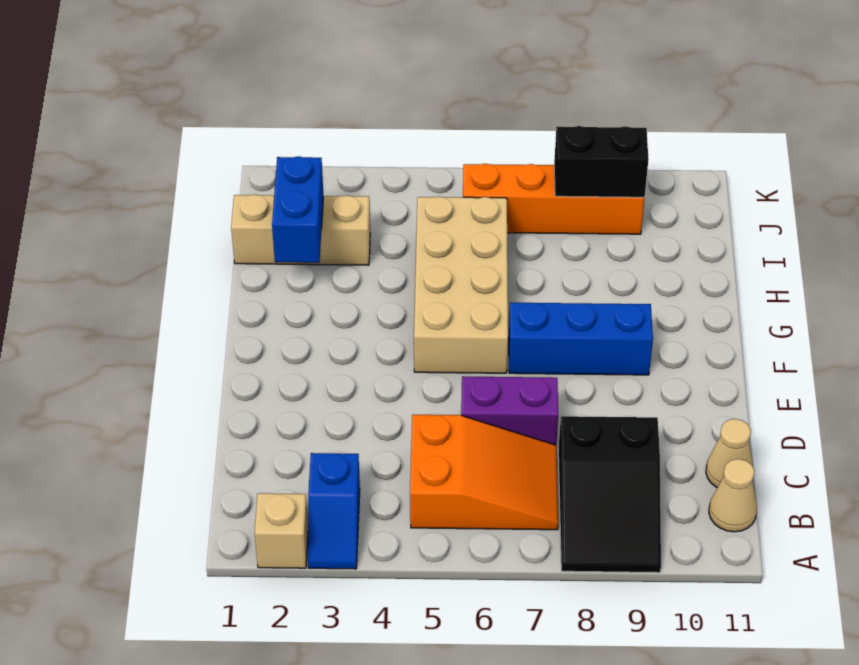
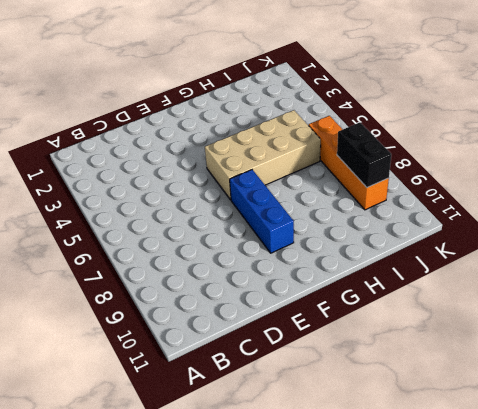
none -> tan 1x1 brick [255,493,308,568]
none -> blue 1x2 slope [308,453,360,569]
none -> black 2x3 slope [558,416,661,573]

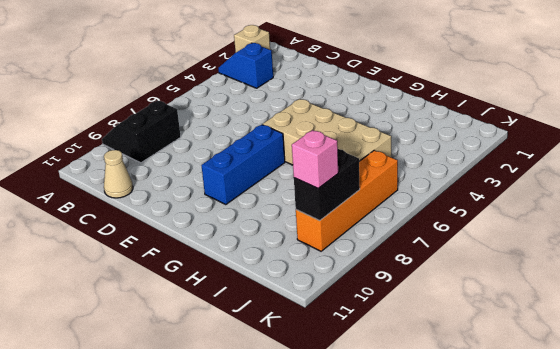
black 2x2 slope [102,100,181,163] -> black 2x3 slope [558,416,661,573]
pink 1x1 brick [292,130,338,188] -> none
none -> orange 2x3 slope [410,415,558,530]
none -> tan 1x1 cone [709,459,757,532]
none -> purple 1x2 brick [461,376,558,445]

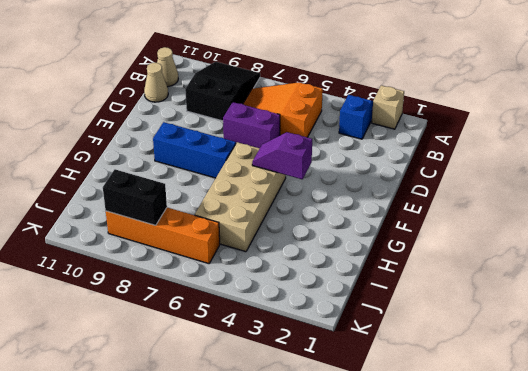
purple 1x2 slope [252,132,312,179] -> none
none -> tan 1x3 brick [231,194,370,265]
none -> blue 1x2 brick [272,156,323,263]

